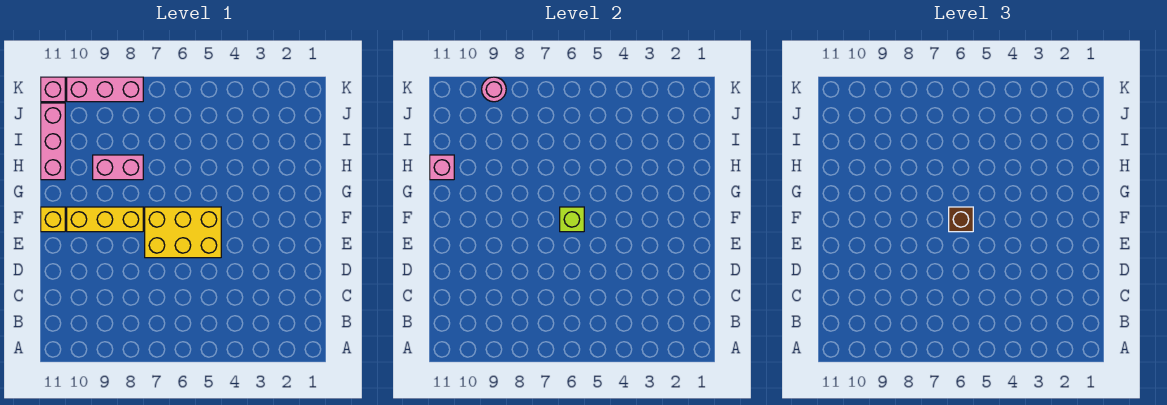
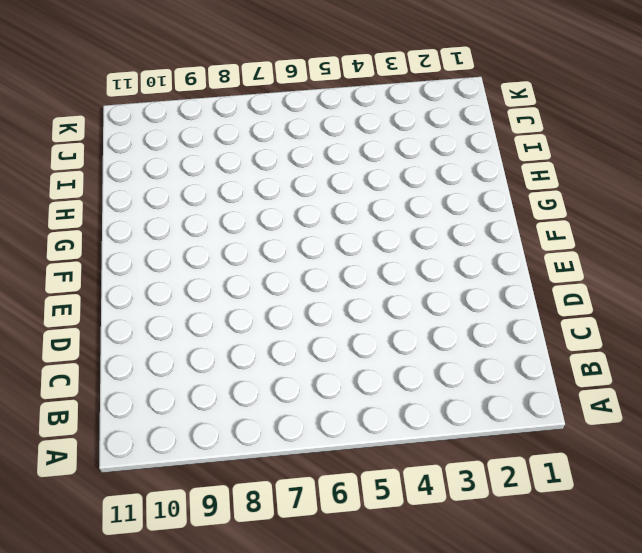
none -> yellow 2x3 brick [145,207,221,258]
none -> yellow 1x3 brick [67,207,143,232]

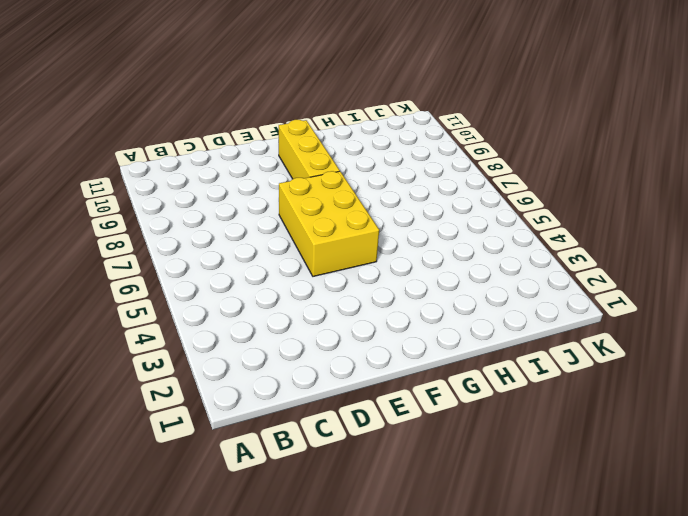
none -> yellow 1x1 brick [41,207,65,232]
none -> pink 1x2 brick [93,155,143,180]

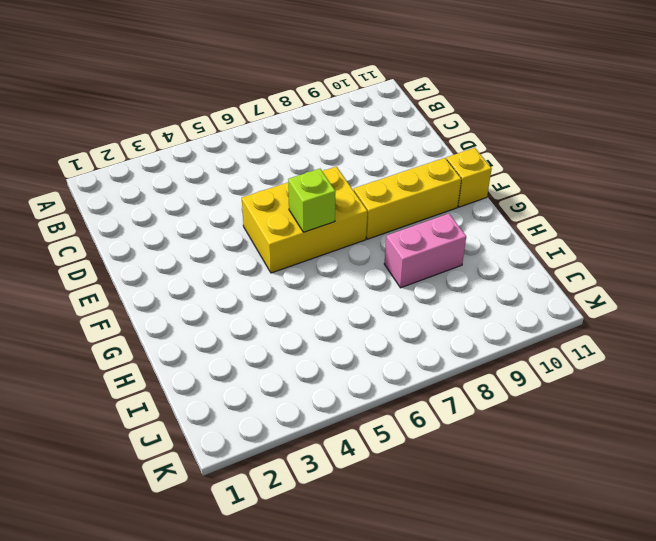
none -> pink 1x3 brick [41,103,65,180]
none -> pink 1x3 brick [67,77,143,102]

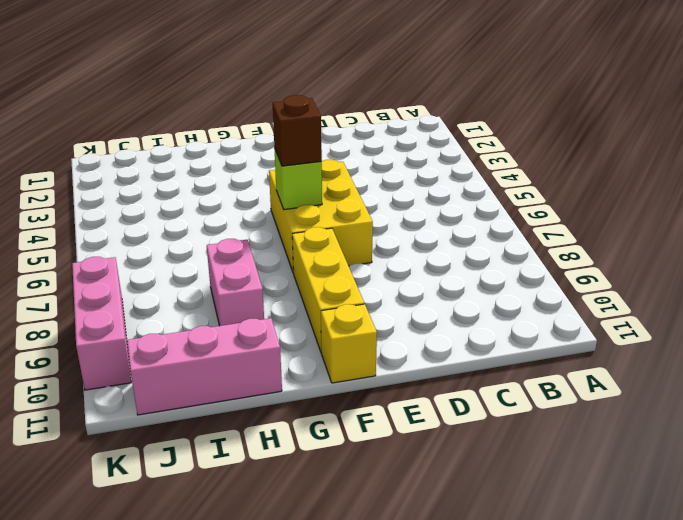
none -> pink 1x1 brick [41,77,65,102]
none -> pink 1x1 brick [430,155,454,180]

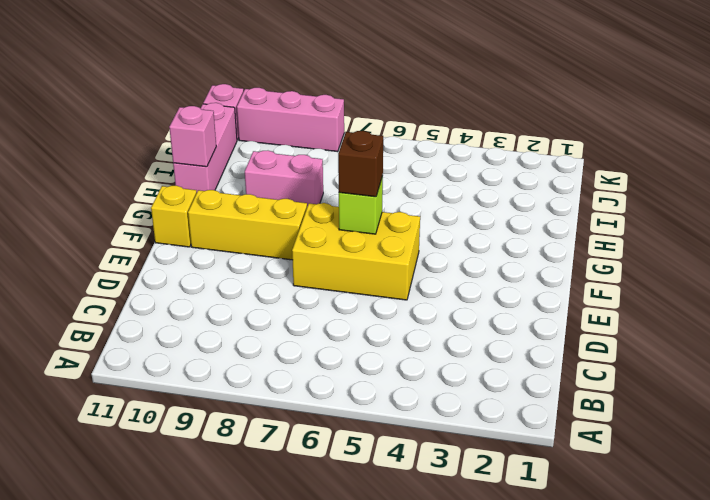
none -> pink 1x1 round brick [482,77,506,102]

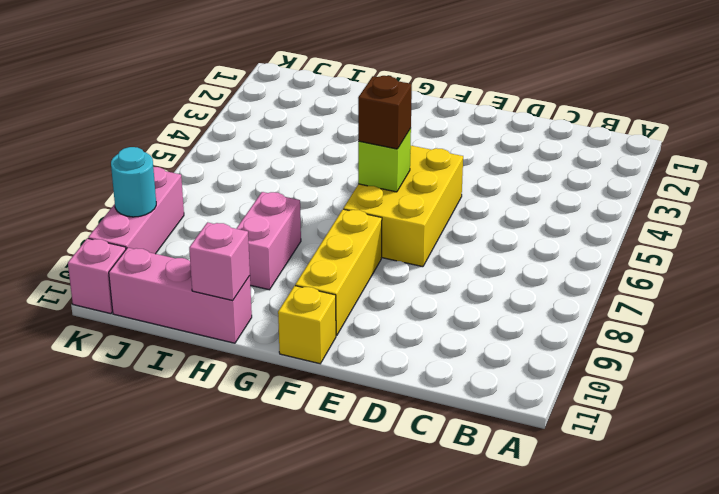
cyan 1x1 round brick [111,147,156,217] -> pink 1x1 round brick [482,77,506,102]

